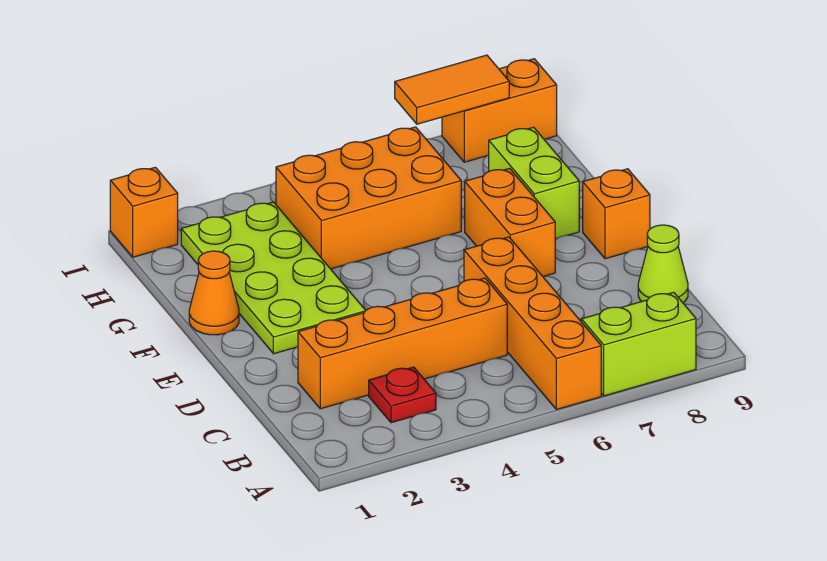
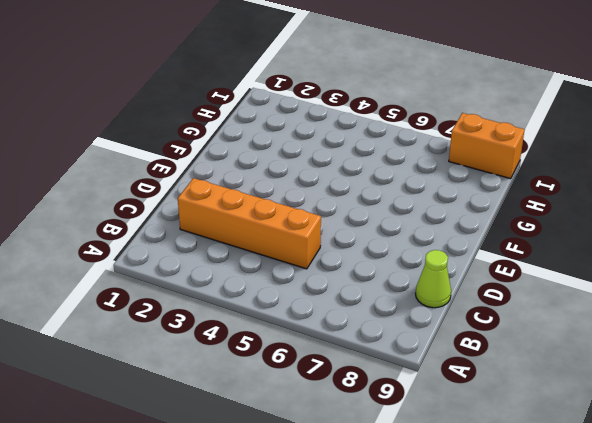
none -> orange 1x4 brick [464,237,601,410]
none -> lime 1x2 brick [581,292,696,396]
none -> red 1x1 plate [369,367,436,423]

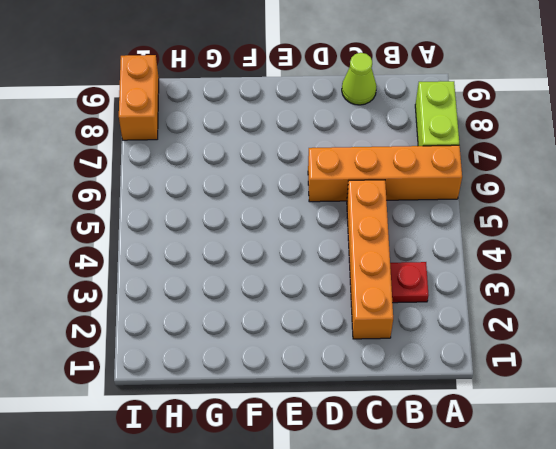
none -> lime 2x4 plate [181,202,366,354]
none -> orange 1x2 brick [465,168,555,276]
none -> orange 1x1 brick [583,169,650,259]

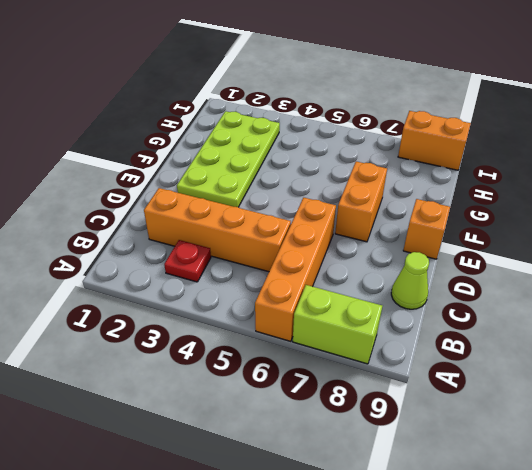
none -> orange 1x1 cone [189,251,239,335]
none -> lime 1x2 brick [489,127,579,239]
none -> orange 2x3 brick [276,127,461,269]

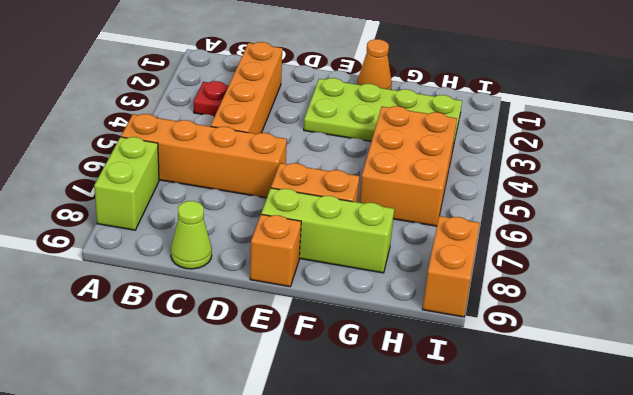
lime 1x3 brick [261,188,394,273] -> lime 1x2 brick [489,127,579,239]
none -> orange 1x1 brick [110,167,178,257]
none -> orange 1x2 tile [395,55,509,124]

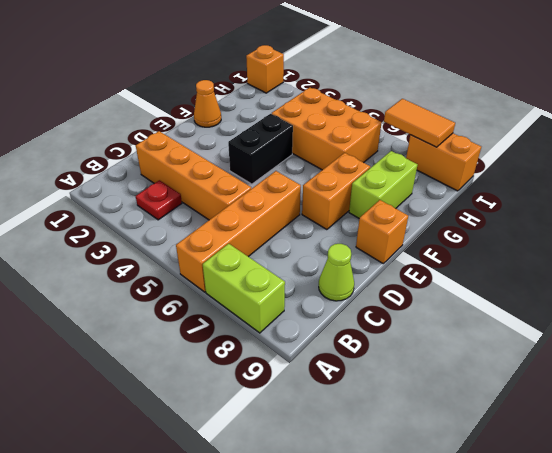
black 1x2 brick [228,114,293,184] -> none
none -> lime 2x4 plate [181,202,366,354]

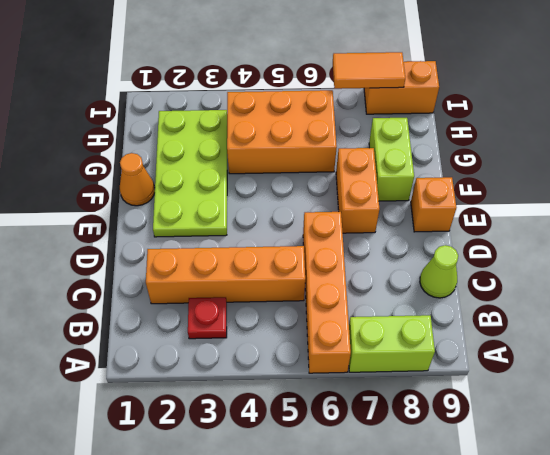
none -> orange 1x1 brick [110,167,178,257]

